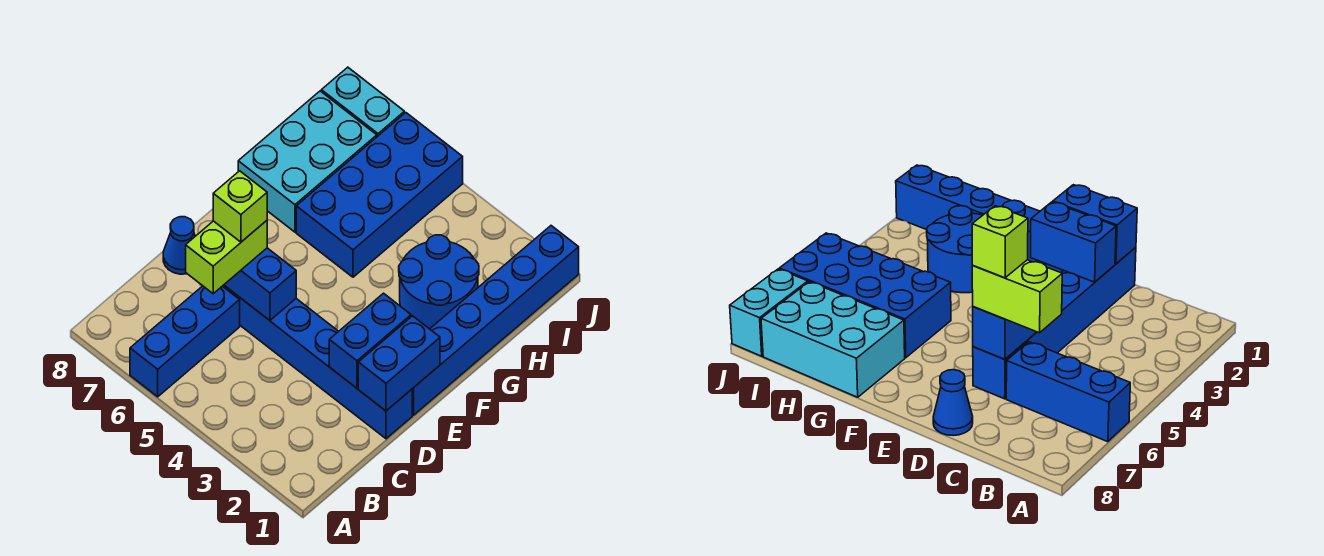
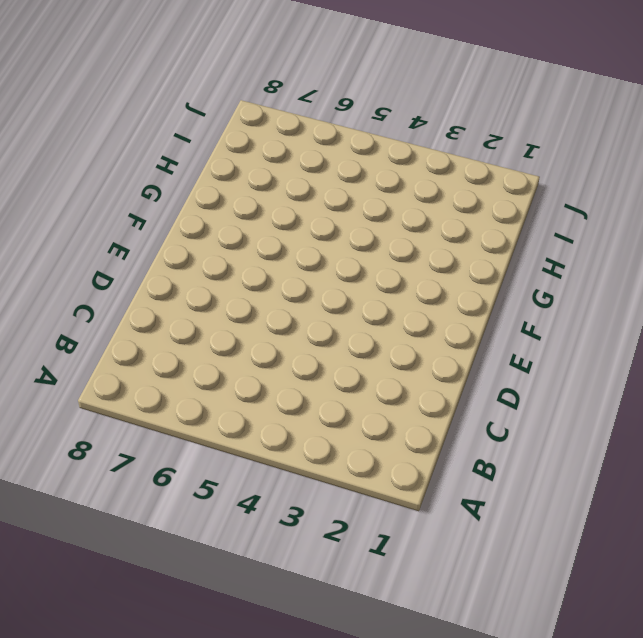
none -> blue 1x3 brick [130,286,240,397]
none -> blue 1x6 brick [223,285,412,439]
none -> blue 1x1 cone [163,217,195,274]

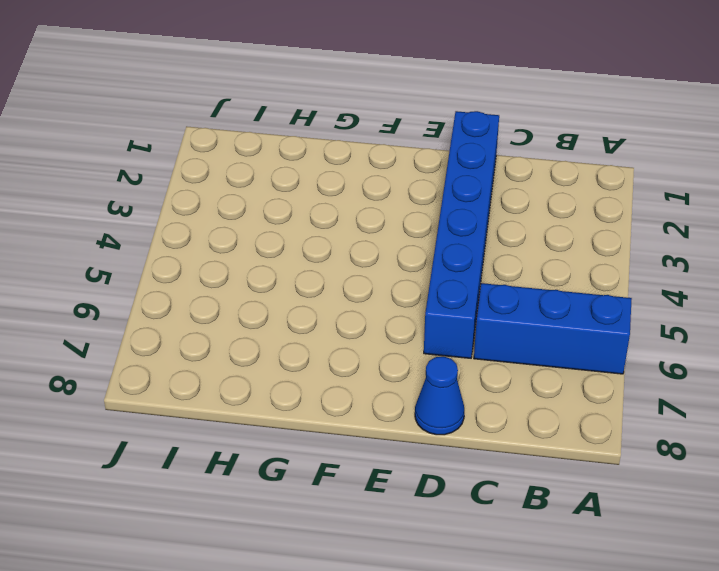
none -> blue 1x6 brick [412,226,579,415]
none -> blue 2x2 round brick [399,235,479,329]
none -> blue 2x4 brick [296,113,463,277]

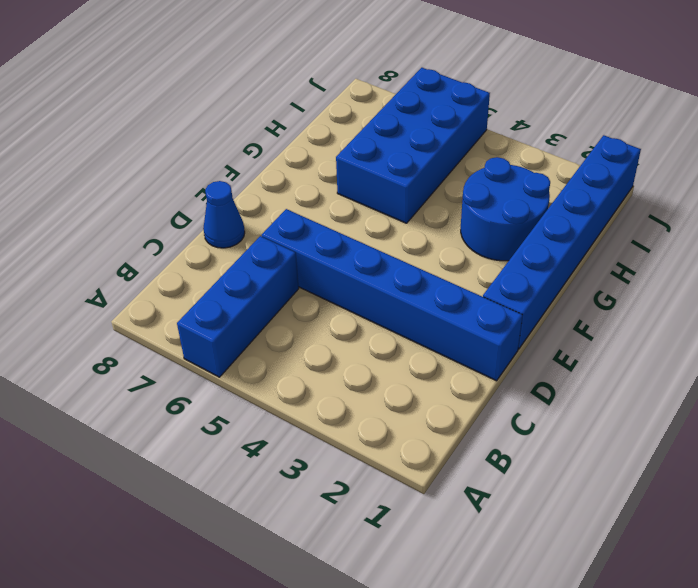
none -> cyan 2x3 brick [238,91,377,232]
none -> cyan 1x2 brick [321,67,404,137]
none -> blue 1x2 brick [358,316,440,411]

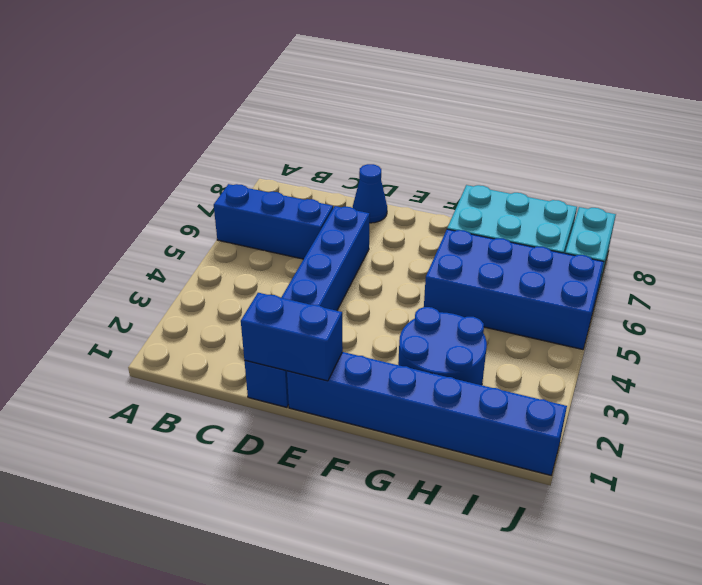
none -> blue 1x2 brick [329,293,411,388]
none -> blue 1x2 brick [224,248,296,320]
none -> lime 1x2 brick [186,221,267,294]

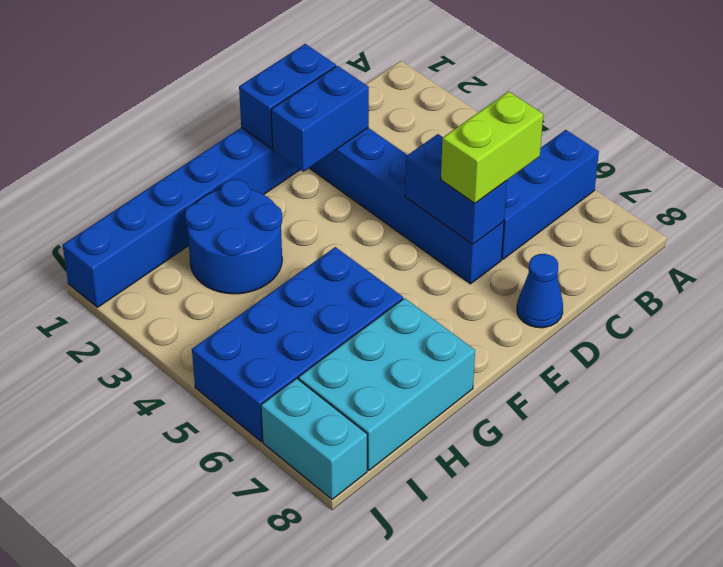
none -> lime 1x1 brick [213,171,267,242]

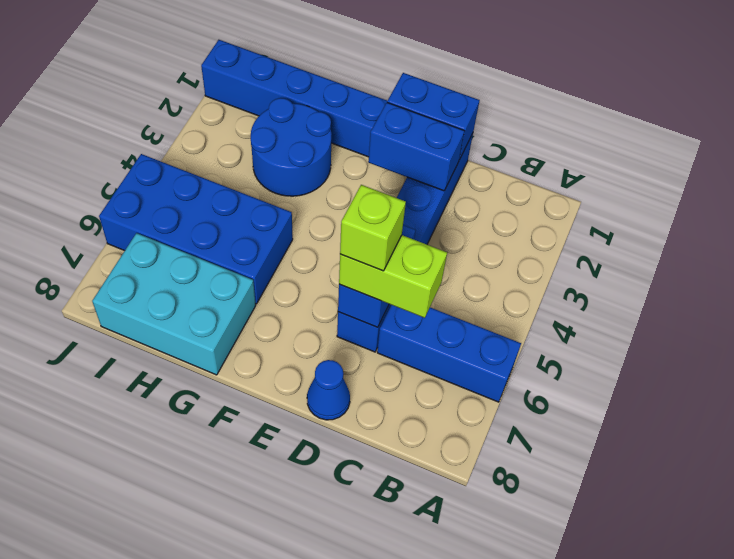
none -> cyan 1x2 brick [321,67,404,137]

